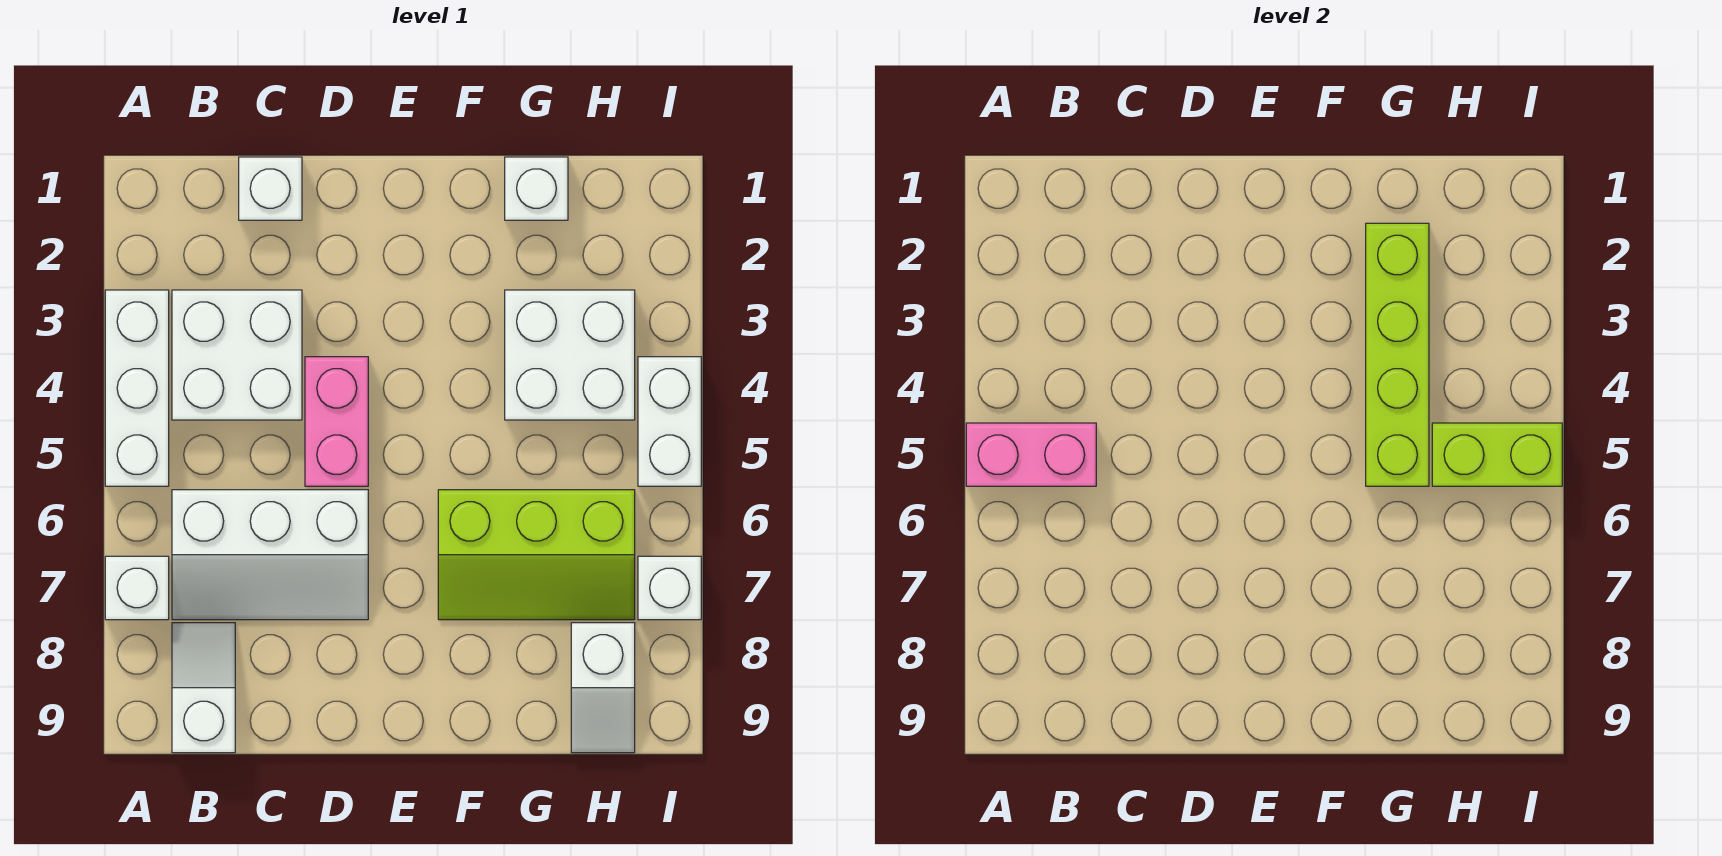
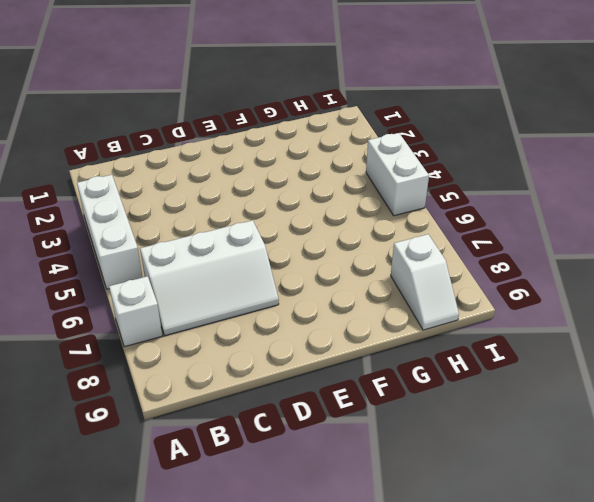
none -> white 2x2 brick [172,290,302,420]
none -> white 1x2 slope [172,623,235,753]
none -> white 1x1 brick [239,157,302,220]

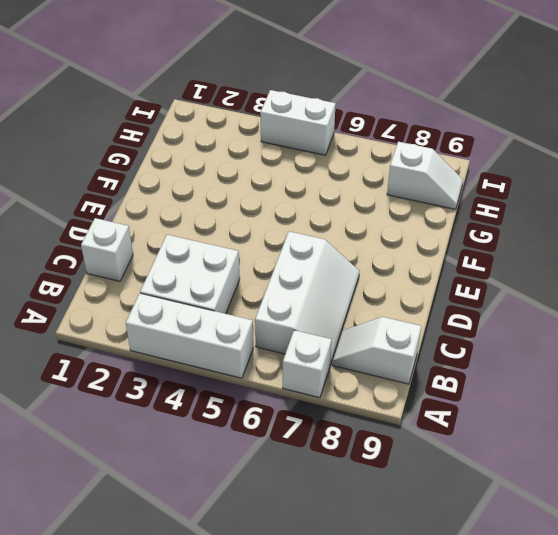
none -> pink 1x2 brick [305,357,368,486]
none -> lime 2x3 slope [438,490,635,620]
none -> white 1x1 brick [505,157,568,220]

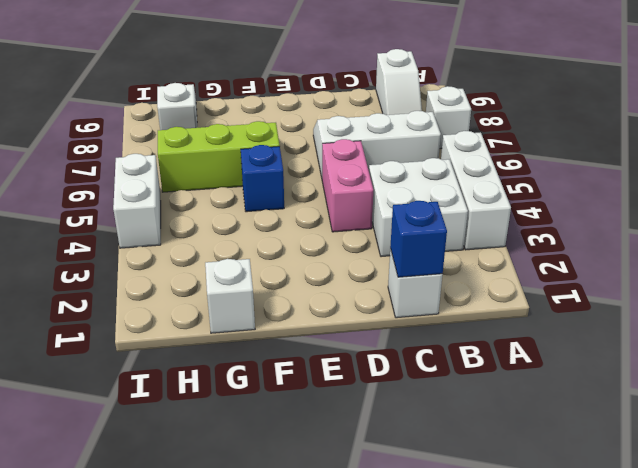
blue 1x1 brick [390,201,447,277] -> none
blue 1x1 brick [241,145,284,212] -> none
none -> white 2x2 brick [505,290,635,420]
none -> white 1x1 brick [638,556,701,620]
none -> pink 1x2 brick [966,423,1096,486]

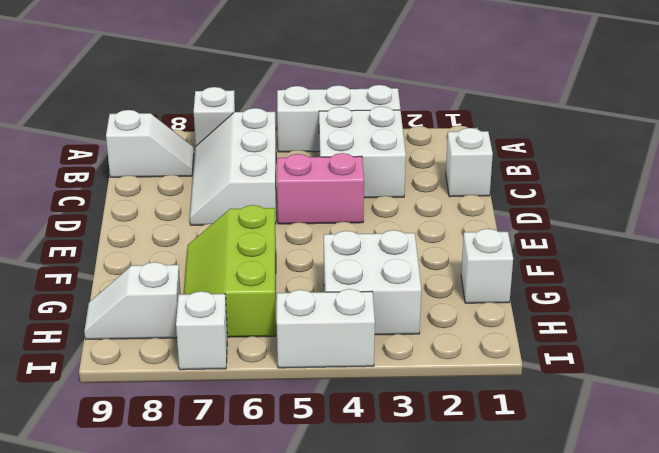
none -> pink 1x2 brick [966,423,1096,486]
none -> lime 1x4 brick [1366,223,1429,486]
none -> lime 1x2 brick [1432,423,1562,486]

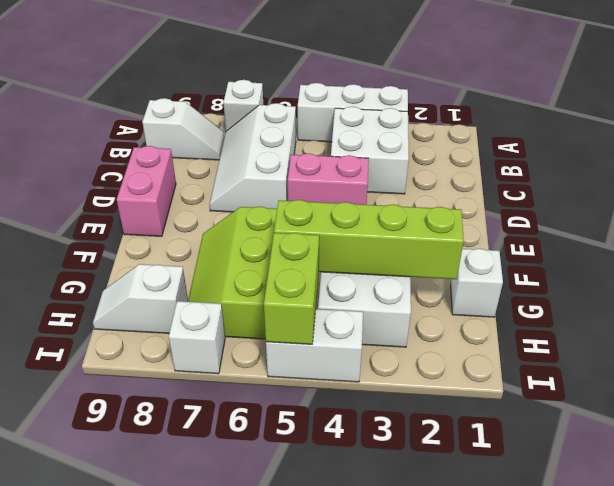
pink 1x2 brick [117,146,176,236] -> pink 1x2 brick moved to [966,423,1096,486]
none -> white 1x1 brick [239,157,302,220]

